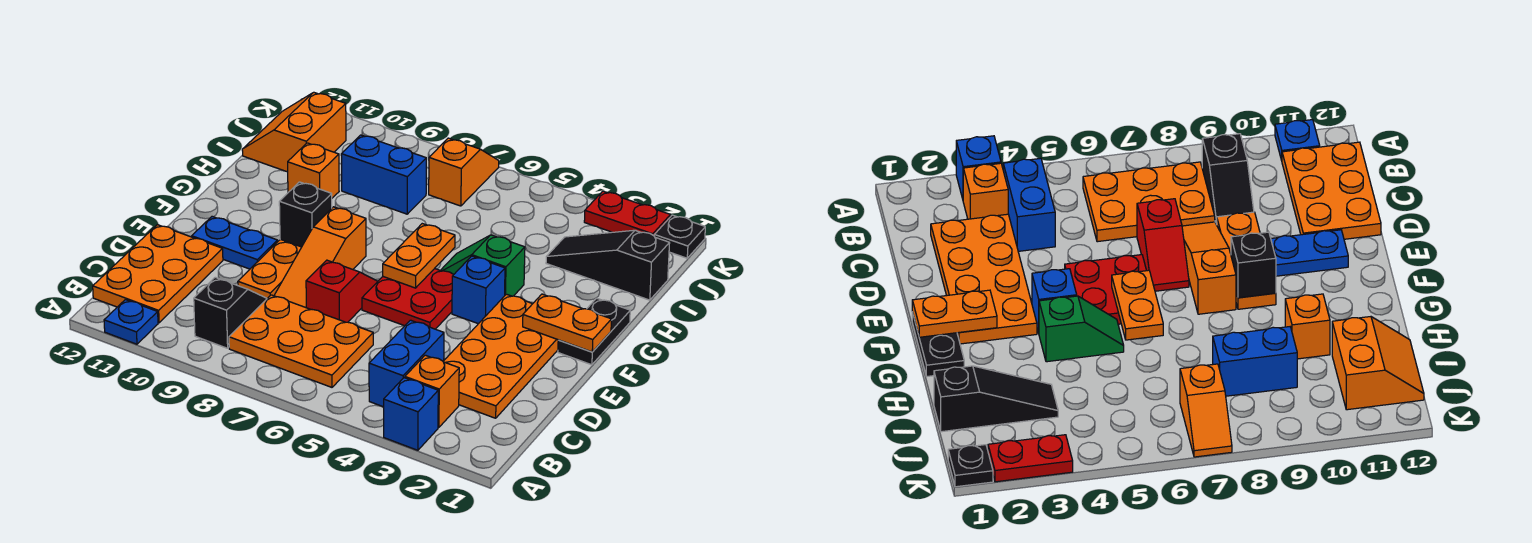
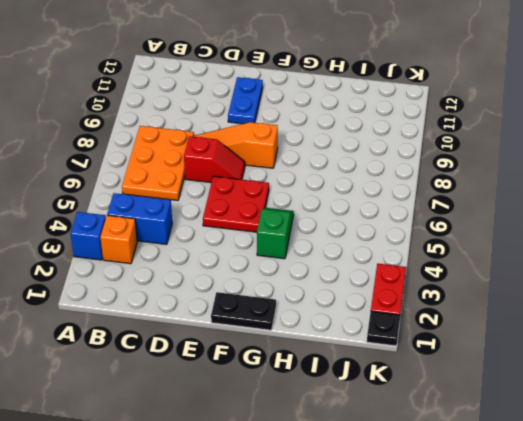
none -> blue 1x1 plate [104,300,158,344]
none -> black 1x2 slope [194,277,267,348]
none -> orange 2x3 plate [93,225,223,323]

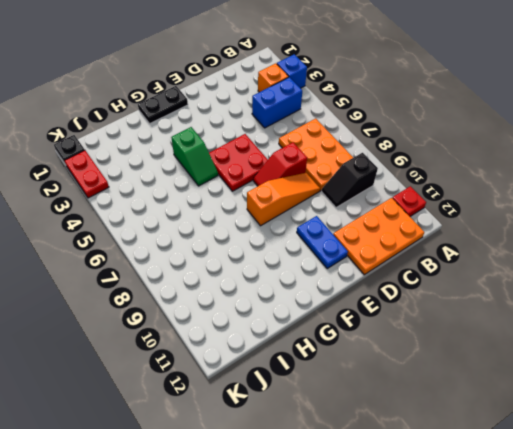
red 1x1 plate [392,186,426,216] -> blue 1x1 plate [104,300,158,344]
none -> orange 2x4 plate [443,294,558,418]
none -> orange 1x3 plate [238,239,301,298]
none -> blue 1x1 brick [452,256,505,324]

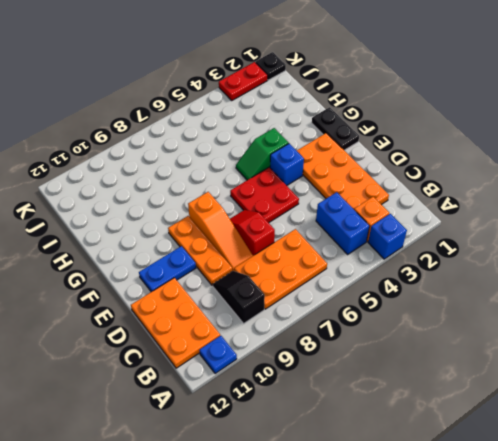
none -> orange 1x1 brick [288,143,339,198]
none -> black 1x3 slope [546,230,670,300]
none -> blue 1x2 brick [341,135,426,214]

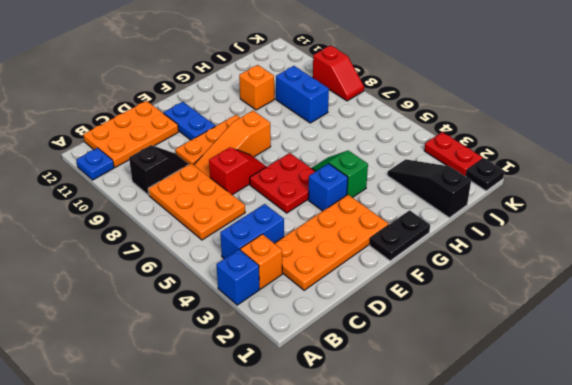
red 1x2 slope [313,45,364,101] -> none
none -> orange 2x2 slope [242,92,346,172]
none -> orange 1x2 slope [429,138,499,206]
none -> orange 1x2 plate [523,294,611,352]

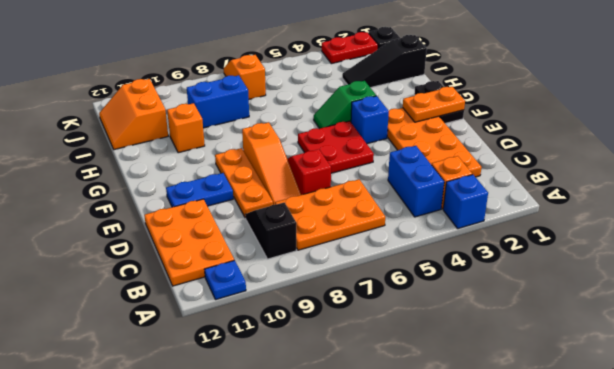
none -> orange 1x2 plate [383,224,455,288]
none -> black 1x1 brick [279,182,332,247]

